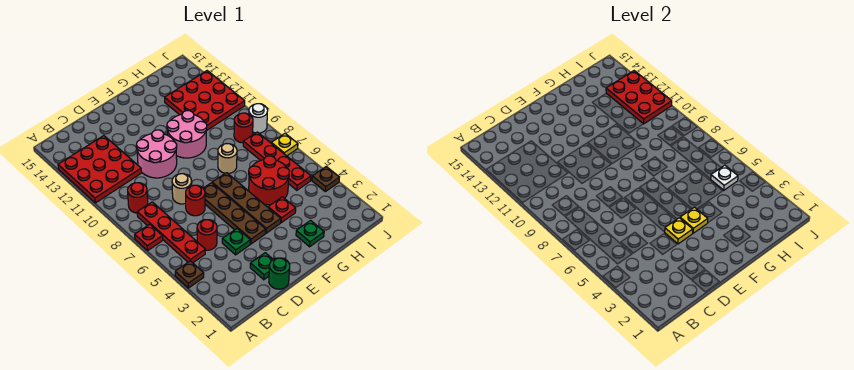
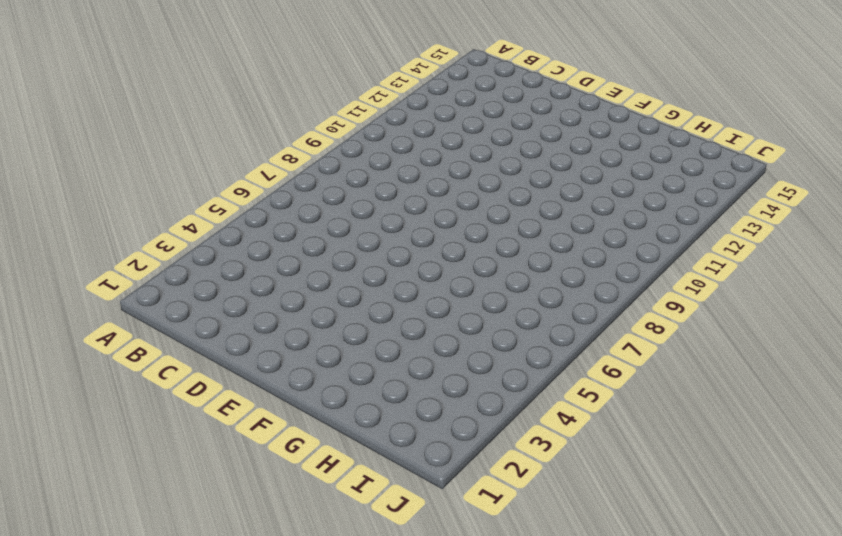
none -> brown 1x1 plate [175,261,204,288]
none -> red 1x1 plate [135,224,163,250]
none -> red 3x3 plate [58,136,141,203]

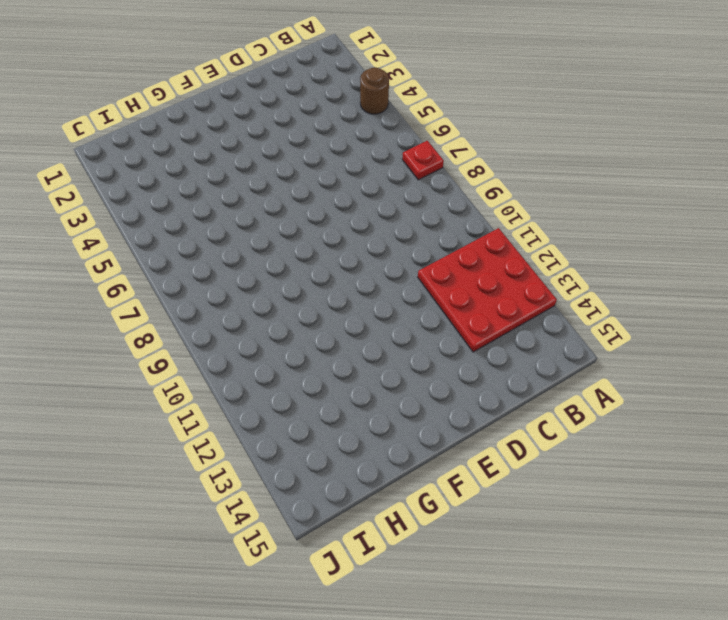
brown 1x1 round brick [360,67,389,114] -> brown 1x1 plate [175,261,204,288]
none -> red 1x4 plate [137,202,205,263]
none -> red 1x1 round brick [128,183,148,213]
none -> red 1x1 round brick [197,220,217,250]

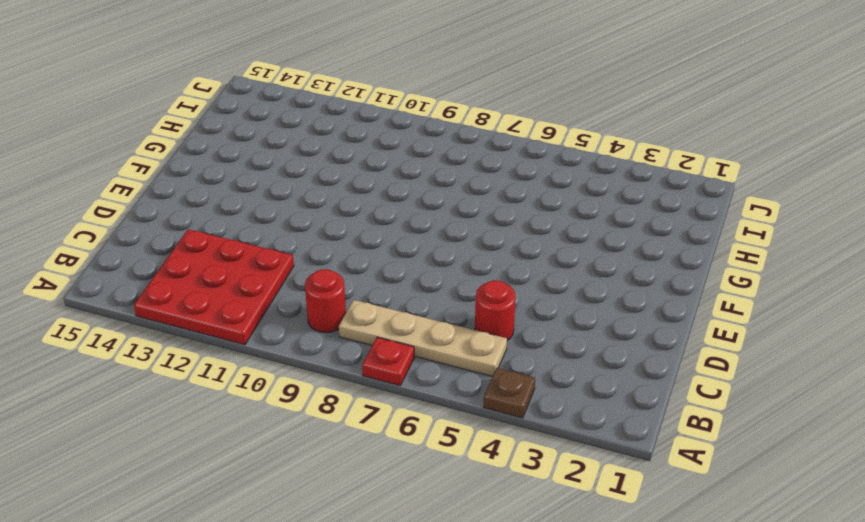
tan 1x4 plate [339,300,507,376] -> red 1x4 plate [137,202,205,263]
none -> green 1x1 round brick [269,258,290,289]
none -> green 1x1 plate [250,253,273,280]
none -> green 1x1 plate [222,229,250,255]

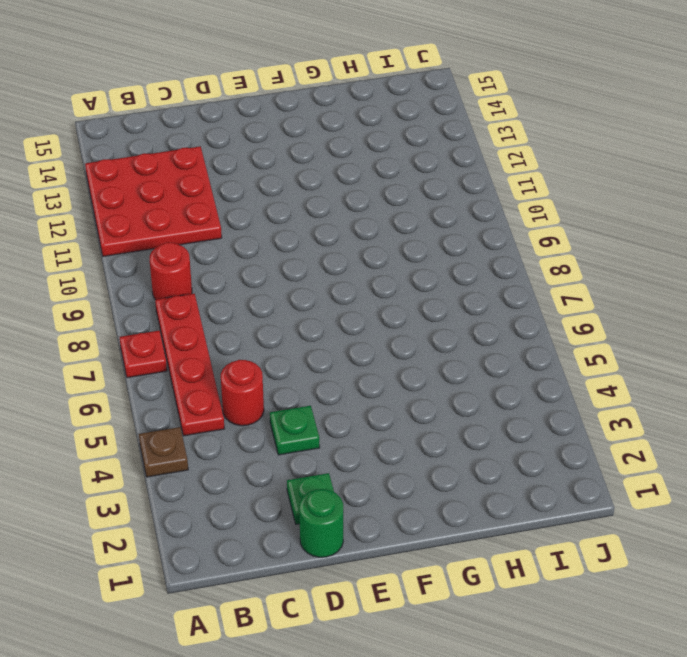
none -> red 1x1 round brick [186,185,205,216]
none -> tan 1x1 round brick [172,174,192,204]
none -> pink 2x2 round brick [136,130,177,178]

